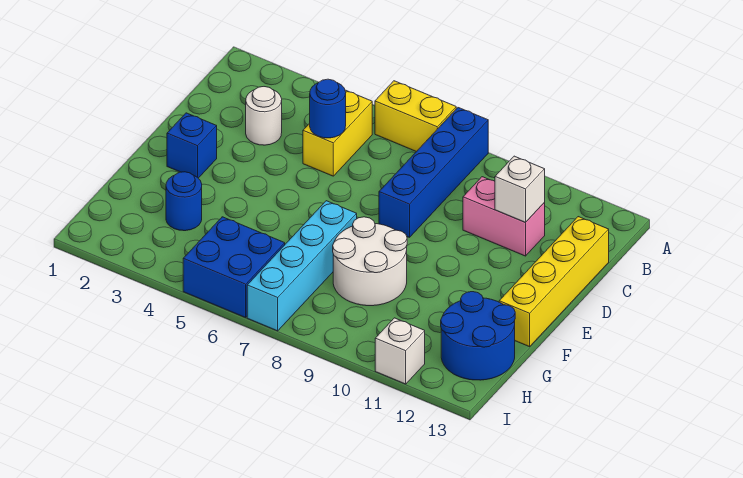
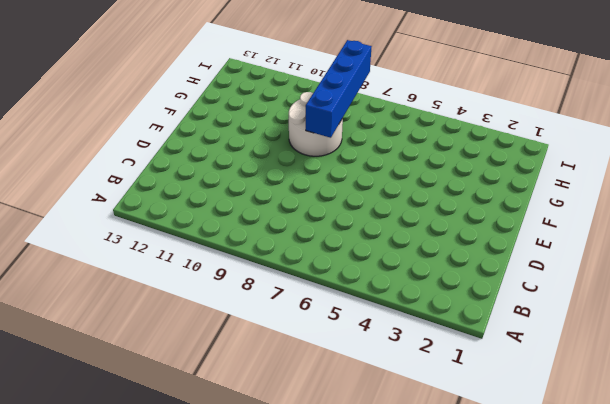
blue 1x4 brick [306,40,372,138] -> blue 1x4 brick moved to [379,108,488,237]
none -> yellow 1x2 brick [375,81,456,152]
none -> yellow 1x2 brick [303,90,372,176]
none -> white 1x1 round brick [246,87,282,145]

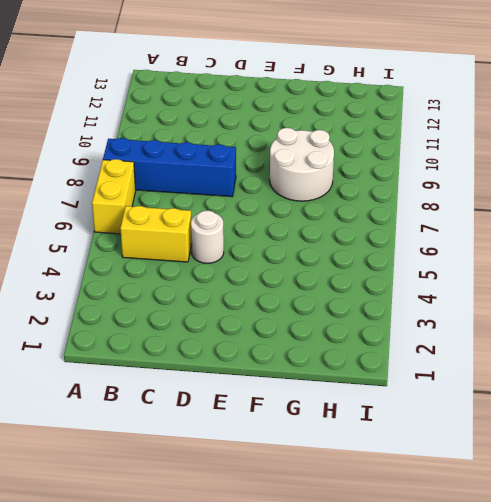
white 1x1 round brick [191,211,224,263] -> white 1x1 round brick moved to [246,87,282,145]
none -> pink 1x2 brick [463,177,545,256]
none -> yellow 1x4 brick [499,217,609,347]
none -> blue 1x1 brick [167,113,217,178]

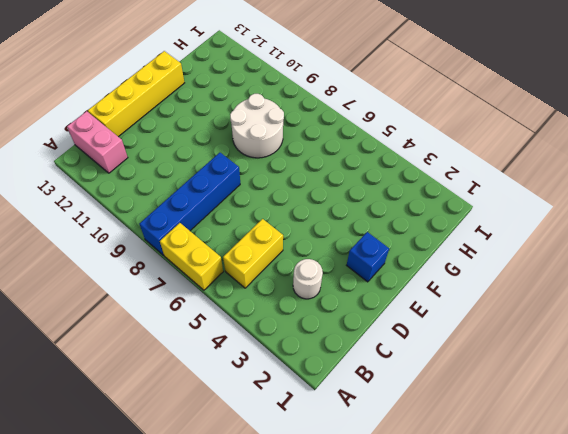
pink 1x2 brick [67,111,128,173] -> pink 1x2 brick moved to [463,177,545,256]
none -> cyan 1x4 brick [247,201,357,331]
none -> blue 1x1 round brick [166,172,202,231]
none -> blue 2x2 round brick [441,292,515,380]

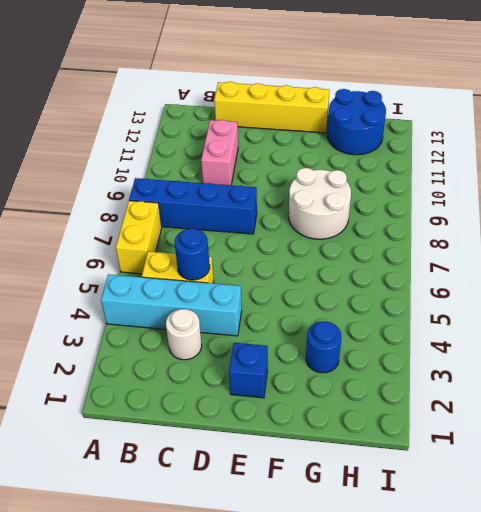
cyan 1x4 brick [101,274,242,336] -> cyan 1x4 brick moved to [247,201,357,331]
none -> blue 2x2 brick [183,217,285,317]
none -> white 1x1 brick [375,318,425,384]
none -> white 1x1 brick [495,156,545,222]

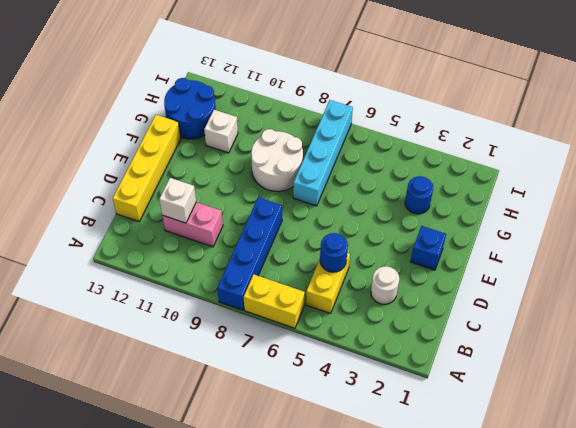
white 1x1 brick [204,110,238,153] -> white 1x1 brick moved to [375,318,425,384]
none -> blue 2x2 brick [183,217,285,317]

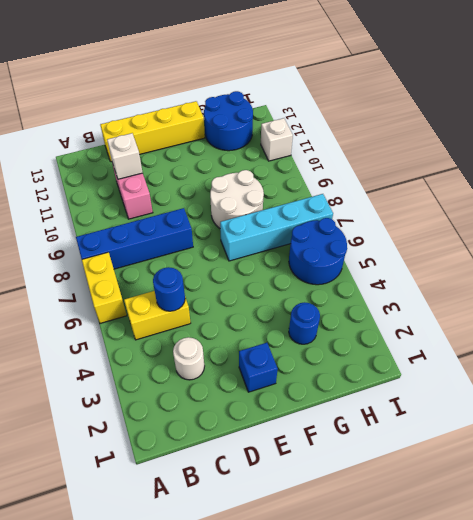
blue 2x2 round brick [289,218,347,285] -> blue 2x2 brick [183,217,285,317]

